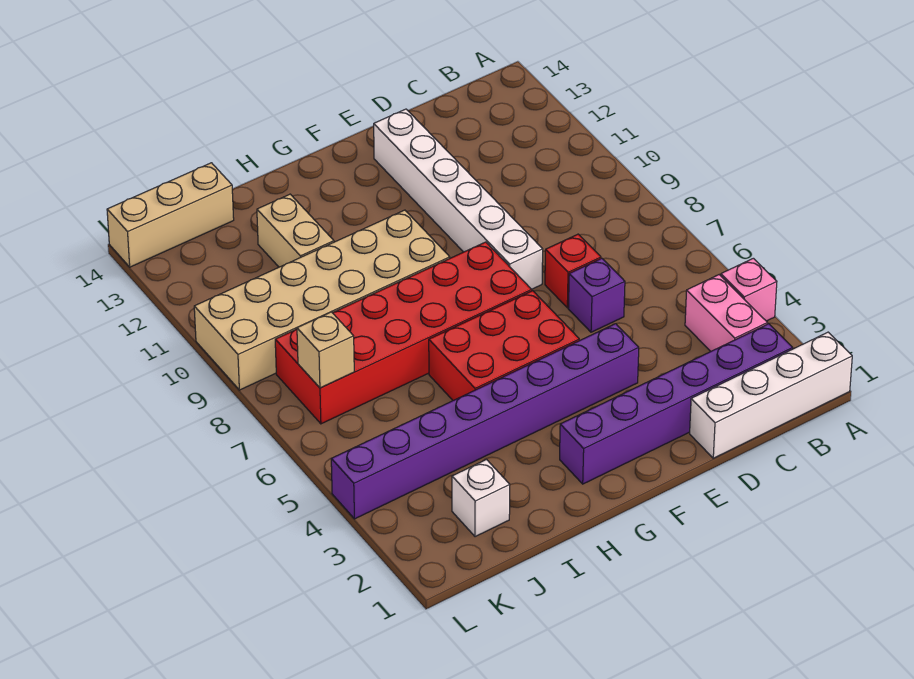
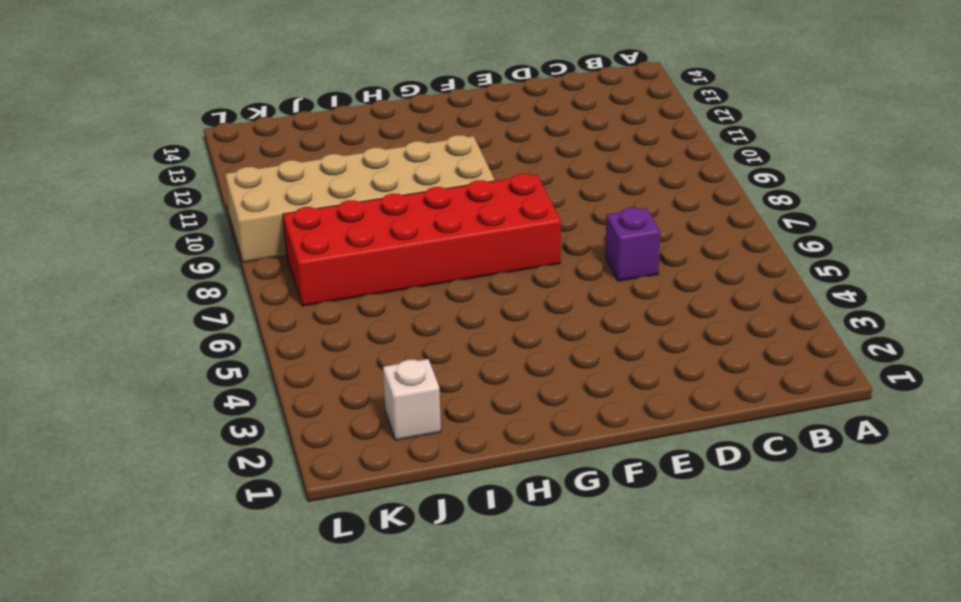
none -> white 1x4 brick [690,332,852,458]
none -> pink 1x1 brick [721,258,777,321]
none -> purple 1x6 brick [560,324,793,484]

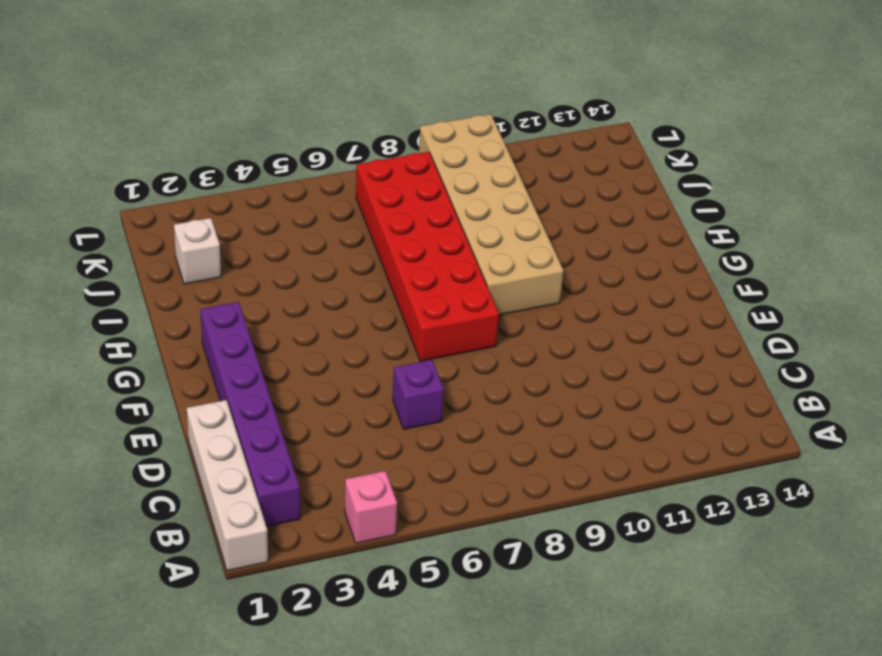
none -> pink 1x2 brick [685,275,768,351]
none -> red 1x1 brick [545,234,601,308]
none -> purple 1x8 brick [331,324,639,519]

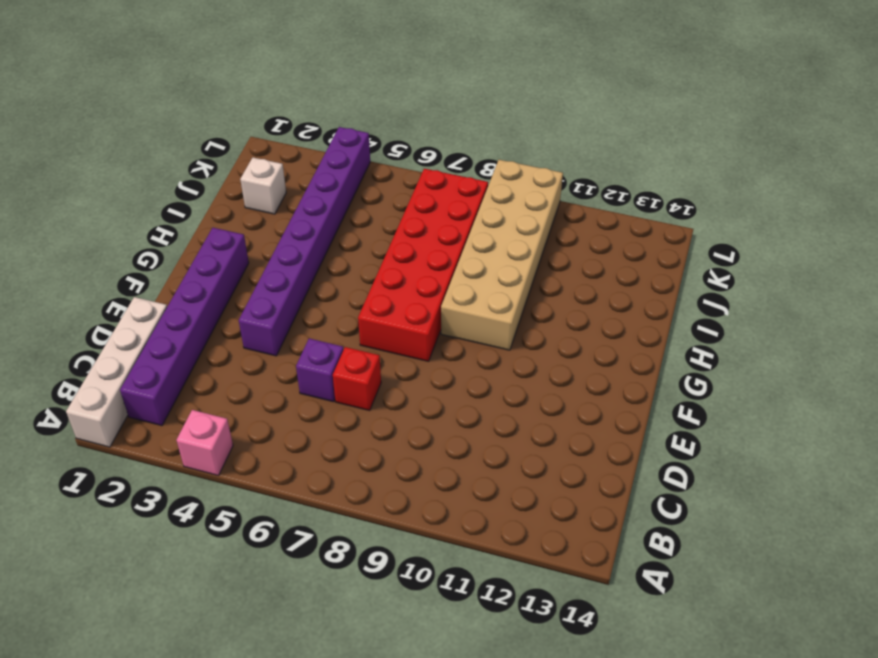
none -> pink 1x2 brick [685,275,768,351]
none -> white 1x6 brick [374,109,543,289]
none -> red 2x3 brick [429,291,580,400]

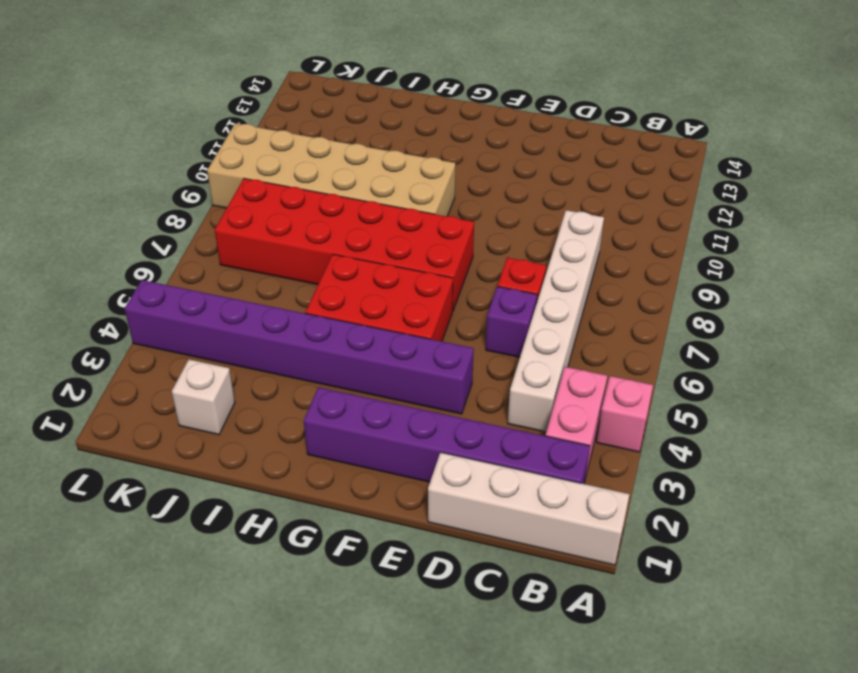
white 1x6 brick [508,210,604,432] -> white 1x6 brick moved to [374,109,543,289]
none -> tan 1x2 brick [257,194,334,267]
none -> tan 1x3 brick [107,163,234,267]
none -> tan 1x1 brick [297,312,354,388]

